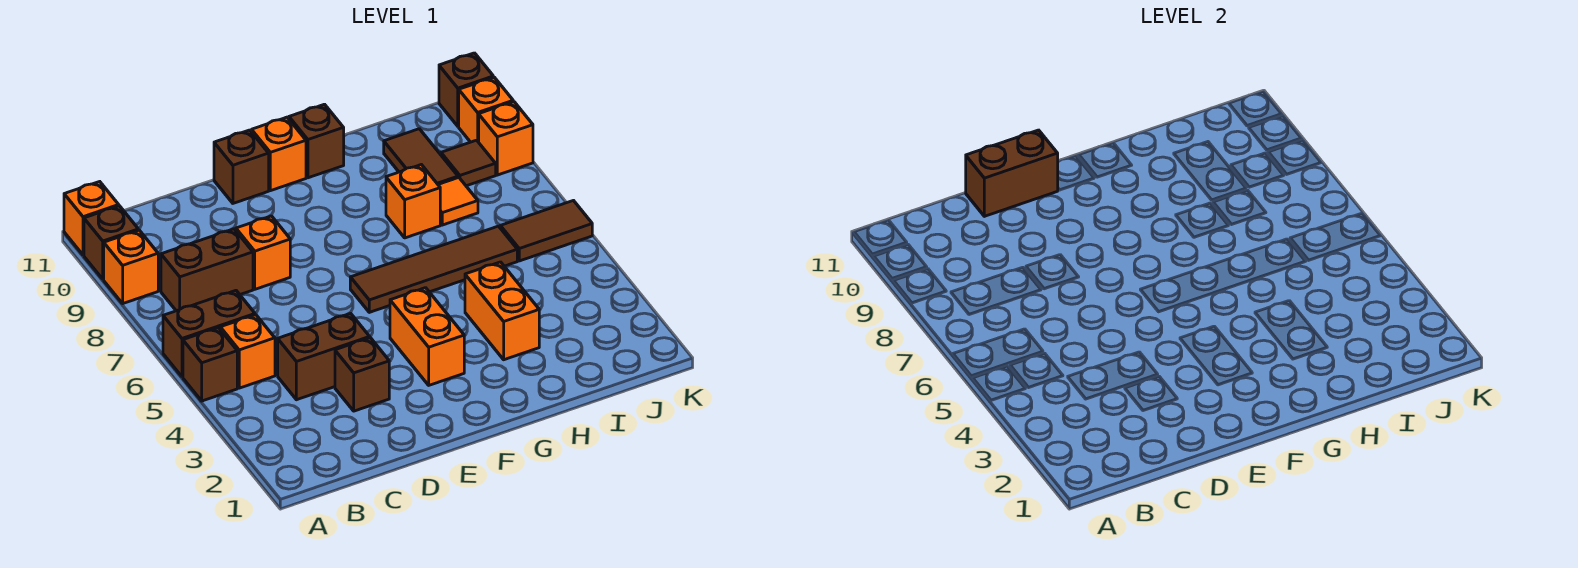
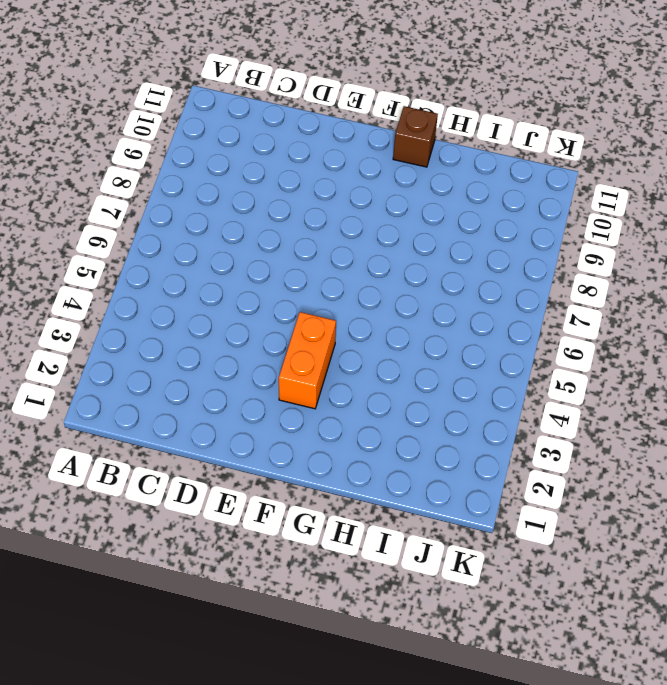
none -> brown 1x1 brick [183,328,237,401]
none -> brown 1x2 brick [163,291,255,377]
none -> orange 1x1 brick [104,230,158,303]

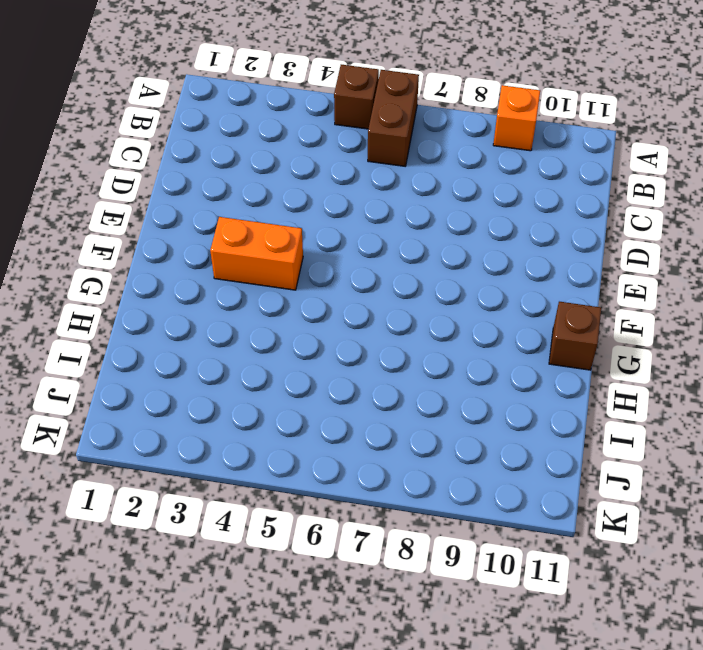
none -> brown 1x1 brick [84,206,138,279]
none -> orange 1x1 brick [64,182,119,255]
none -> orange 1x1 brick [220,315,275,388]

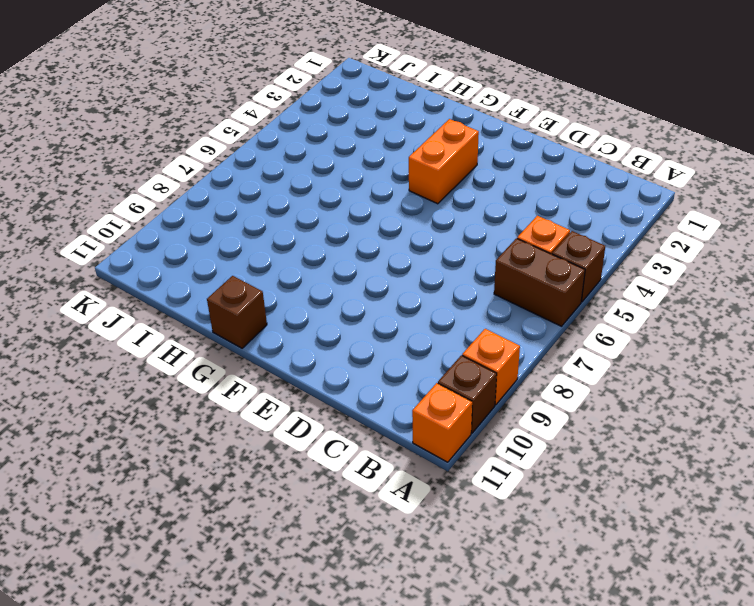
none -> brown 1x2 brick [161,229,253,311]
none -> brown 1x2 brick [278,313,370,400]
none -> brown 1x1 brick [335,338,389,411]

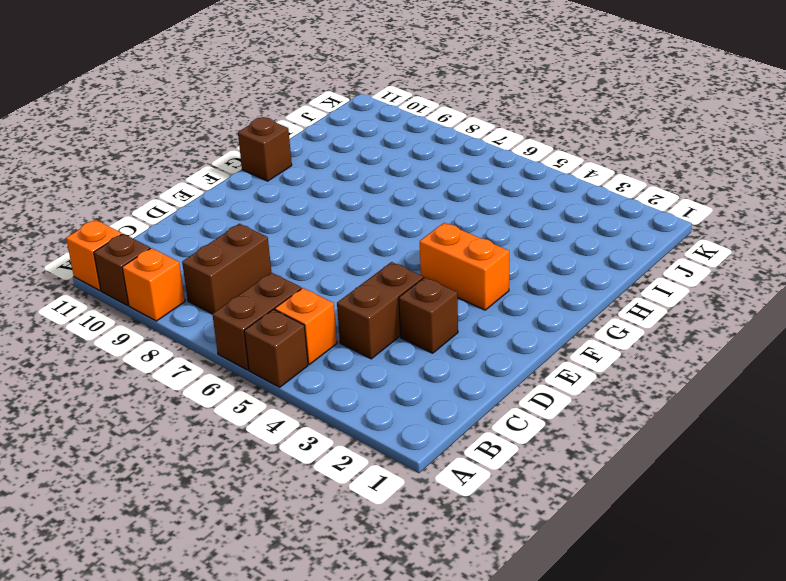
none -> orange 1x1 brick [236,216,290,289]
none -> brown 1x1 brick [214,130,269,203]
none -> brown 1x4 tile [350,226,517,312]

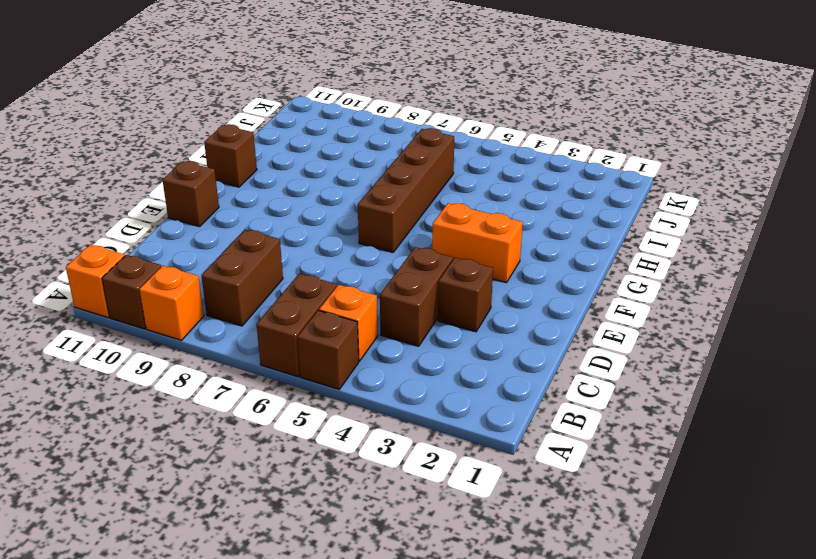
brown 1x4 brick [358,128,454,252] -> brown 1x4 tile [350,226,517,312]
none -> orange 1x1 brick [236,216,290,289]
none -> orange 1x1 brick [252,117,306,191]
none -> orange 1x2 brick [465,262,539,360]

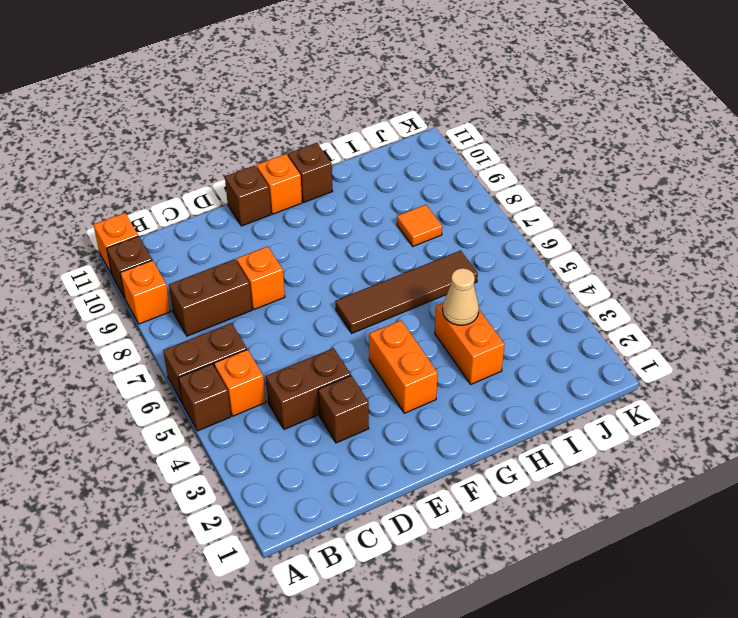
tan 1x1 cone [443,268,479,325] -> none
none -> orange 1x1 brick [386,165,440,238]
none -> brown 1x2 tile [384,129,458,184]
none -> brown 1x2 tile [500,201,592,261]

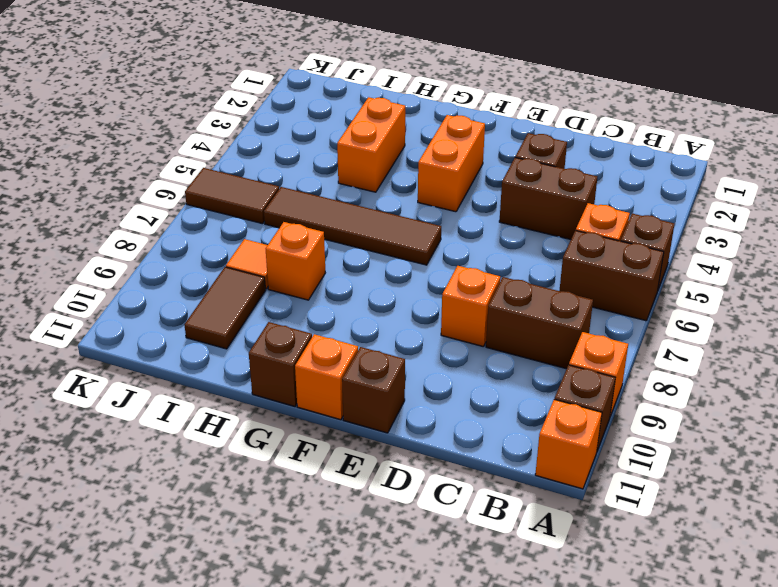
none -> brown 1x1 tile [441,140,496,186]
none -> orange 1x1 brick [479,102,533,175]
none -> orange 1x1 brick [459,77,513,142]

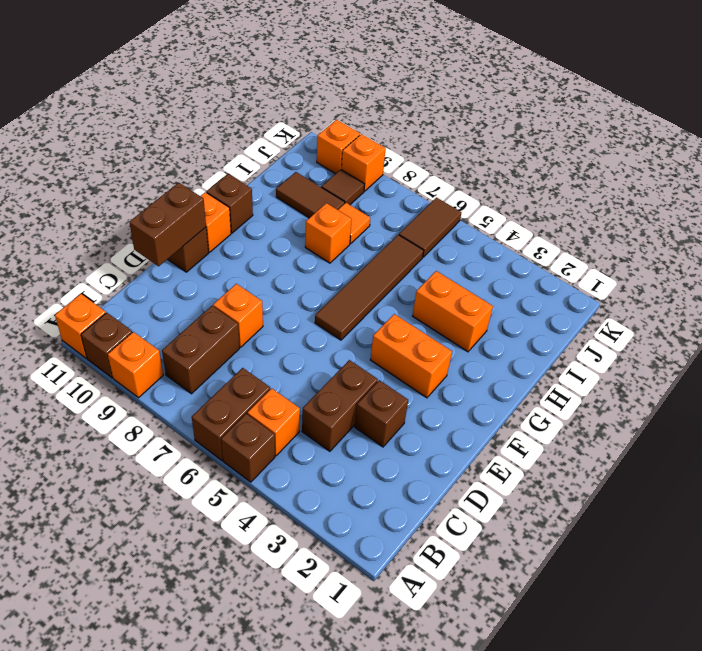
none -> brown 1x1 brick [439,53,493,126]

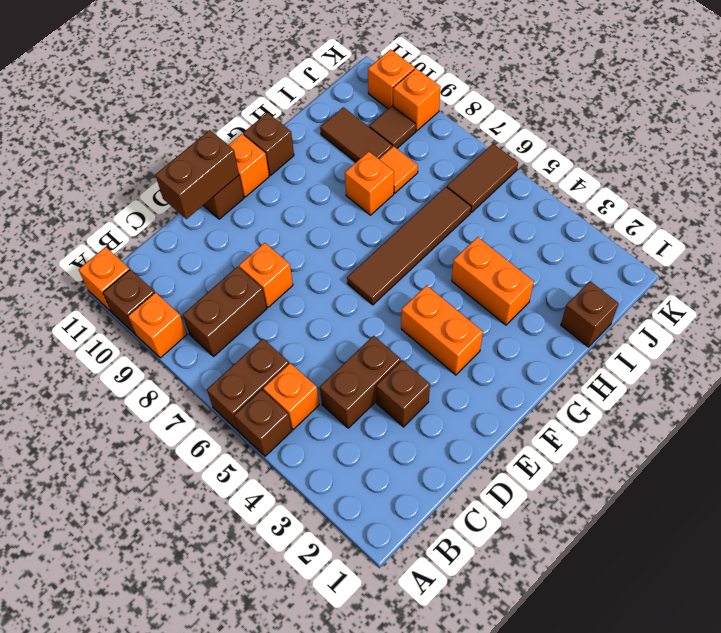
brown 1x1 brick [561,281,619,347] -> brown 1x1 brick moved to [439,53,493,126]

